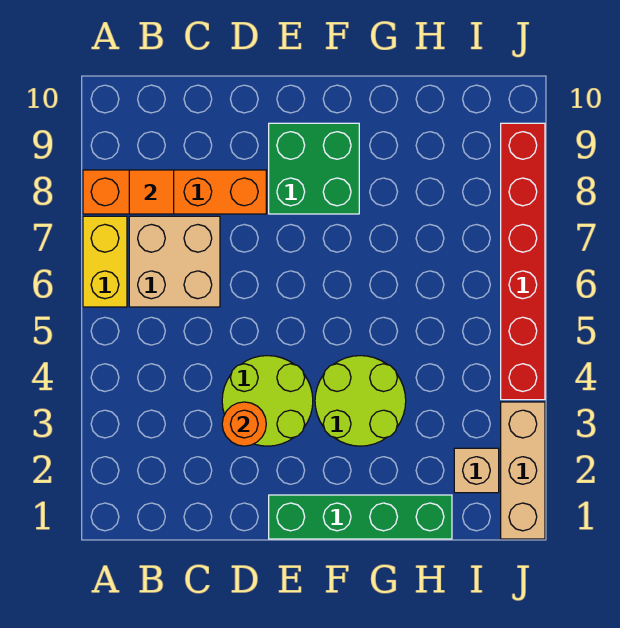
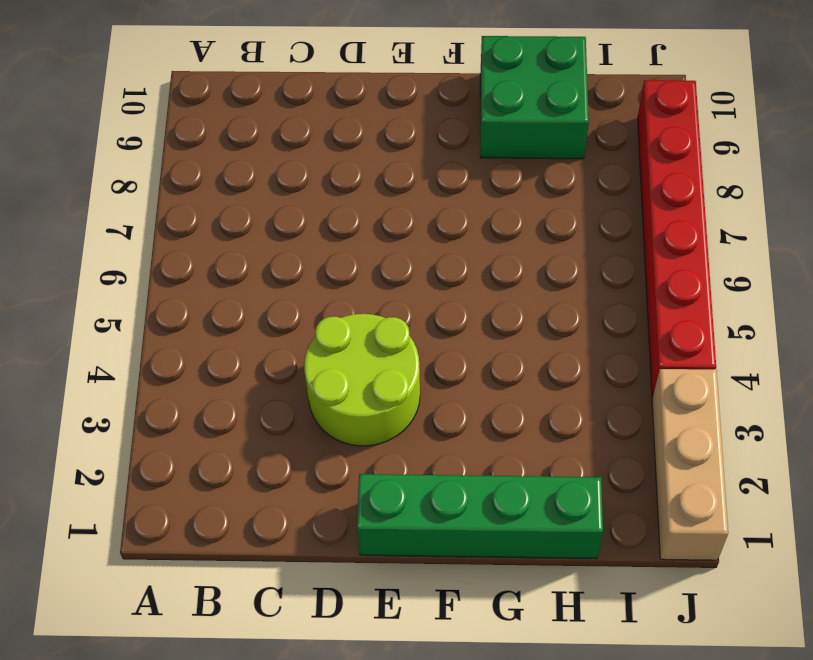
green 2x2 brick [480,36,589,159] -> green 2x2 brick moved to [269,123,359,214]
none -> yellow 1x2 brick [83,216,127,307]
none -> orange 1x4 brick [83,170,266,214]
none -> tan 2x2 brick [129,216,220,307]

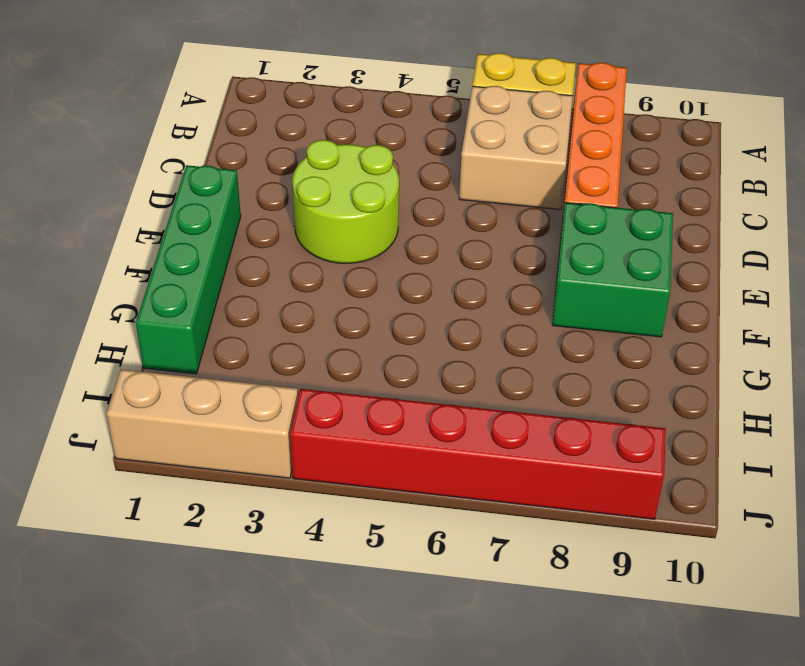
none -> lime 2x2 round brick [315,356,406,446]
none -> tan 1x1 brick [454,448,499,493]
none -> orange 1x1 tile [129,170,174,214]

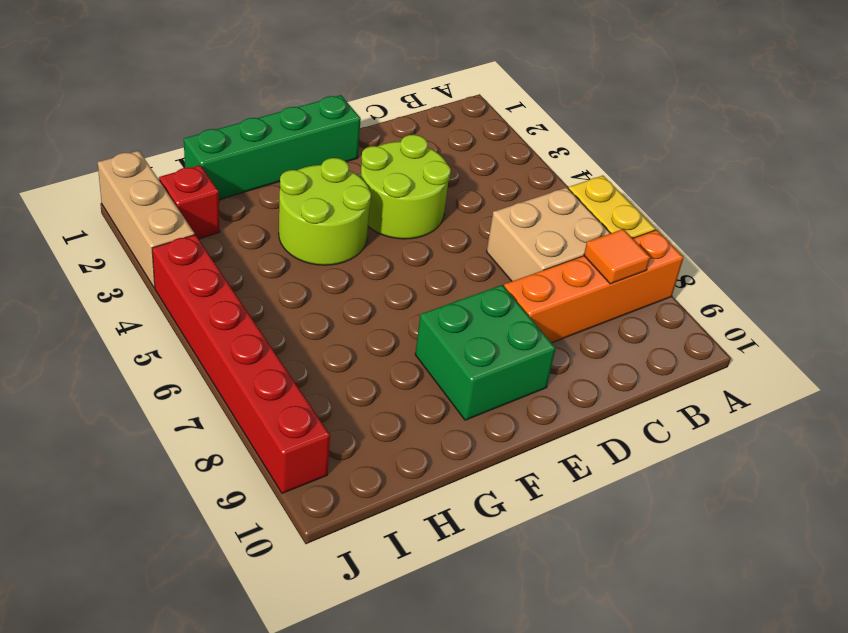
red 1x1 brick [159,165,220,239] -> tan 1x1 brick [454,448,499,493]
none -> orange 1x1 round brick [222,402,266,446]

